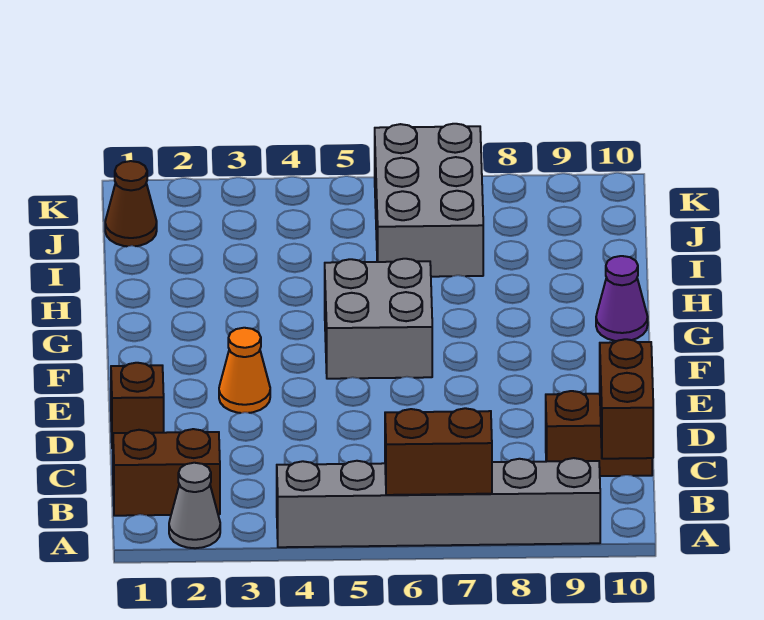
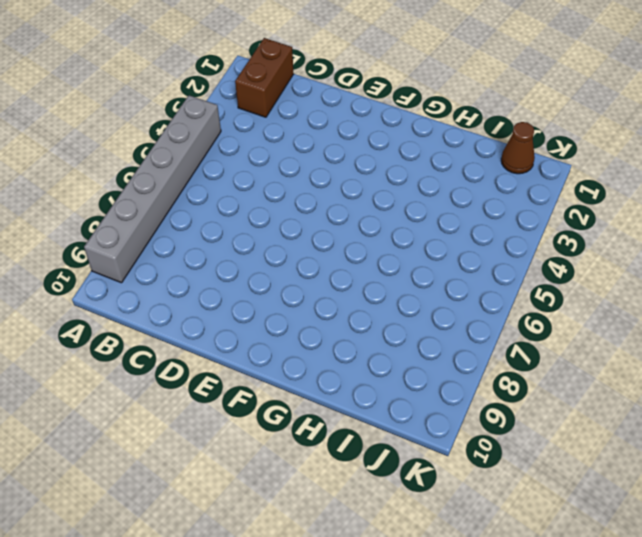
none -> grey 1x1 cone [169,463,220,548]
none -> brown 1x2 brick [546,391,652,476]
none -> brown 1x1 brick [111,363,164,448]

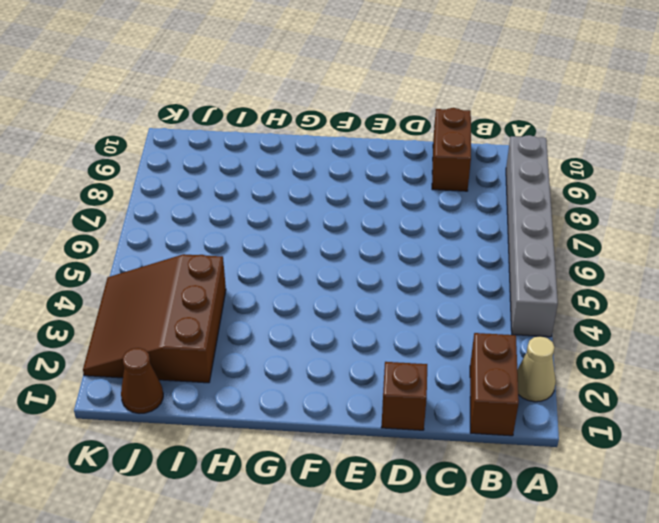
tan 1x1 cone [517,336,556,402] -> grey 1x1 cone [169,463,220,548]
brown 3x3 slope [83,254,226,383] -> none
none -> orange 1x1 cone [219,328,270,413]
none -> grey 2x2 brick [325,259,432,379]
none -> purple 1x1 cone [596,256,648,341]

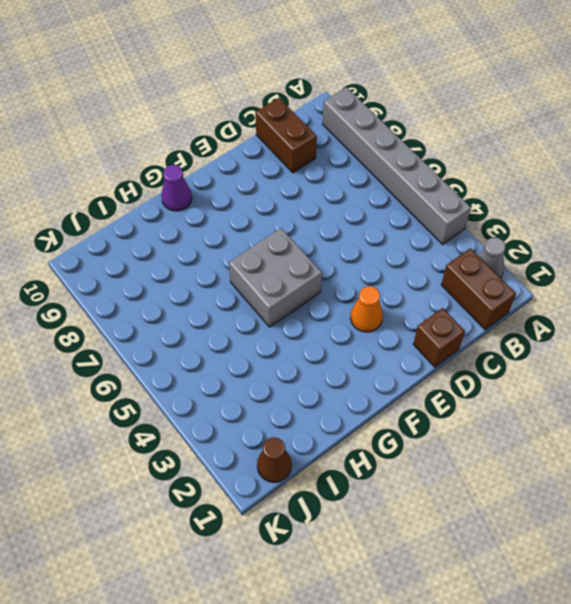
none -> grey 2x3 brick [375,124,483,277]
none -> brown 1x2 brick [385,408,492,495]
none -> brown 1x2 brick [600,339,653,459]

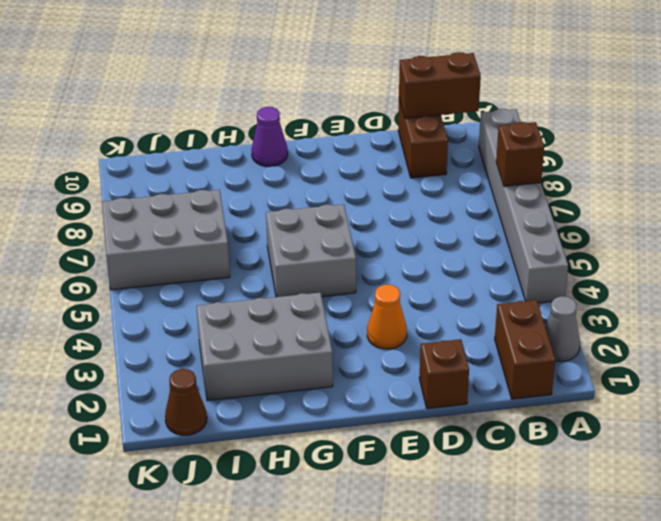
brown 1x1 brick [496,122,544,186] -> brown 1x2 brick [385,408,492,495]
grey 2x3 brick [196,293,333,401] -> none

